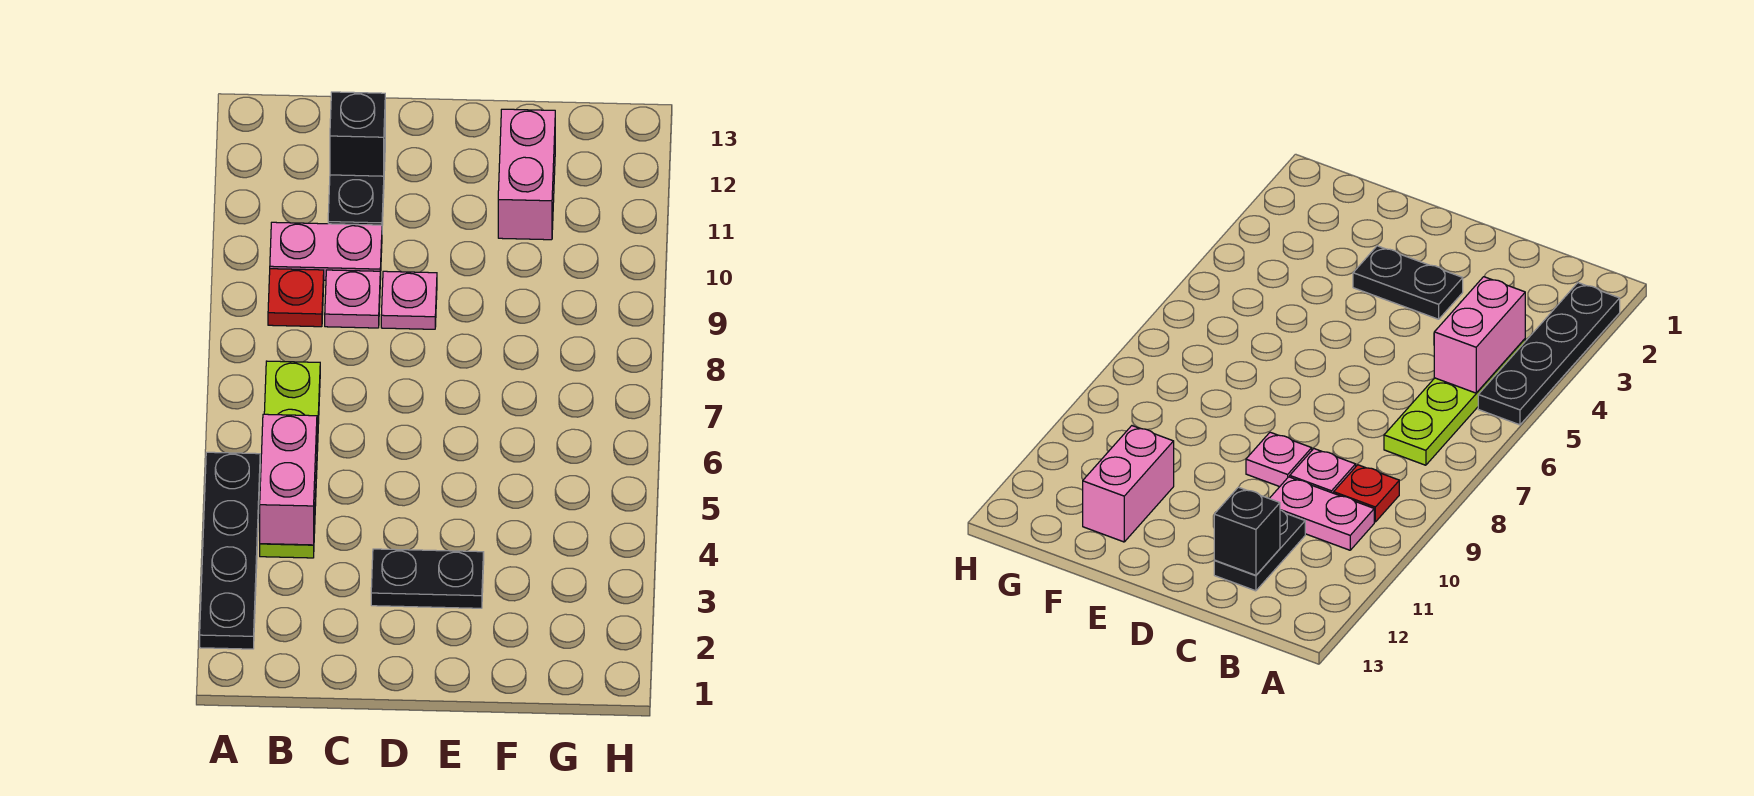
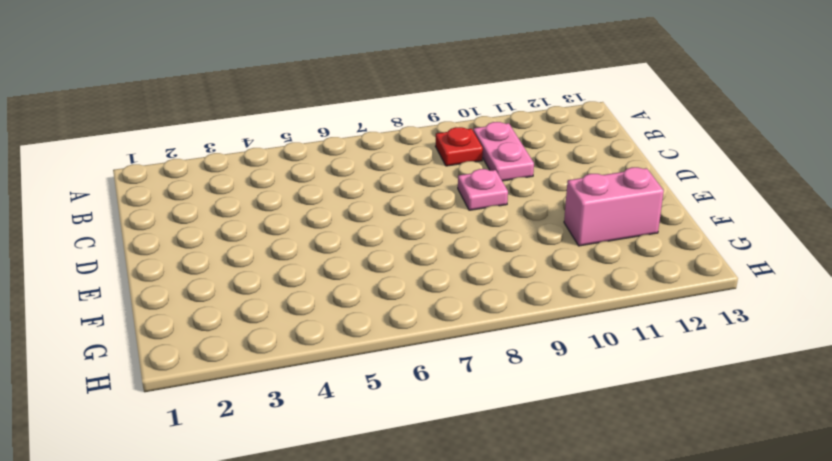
none -> black 1x4 plate [200,452,260,649]
none -> lime 1x4 plate [260,361,320,558]

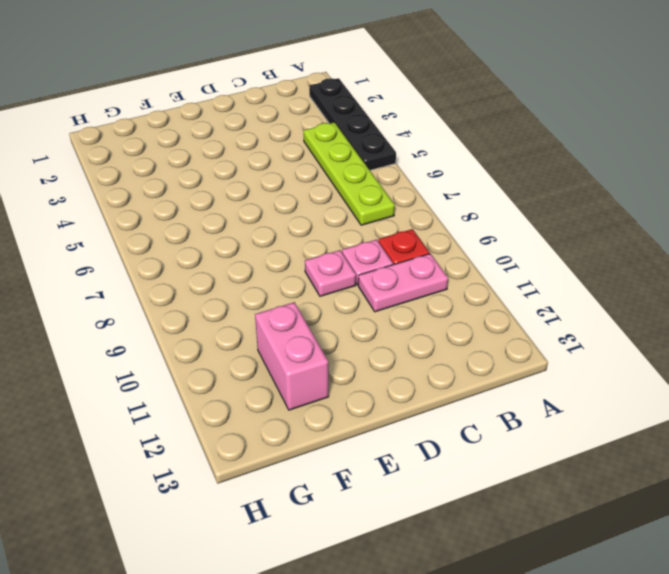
none -> black 1x2 plate [328,158,385,225]
none -> black 1x2 plate [371,549,484,608]

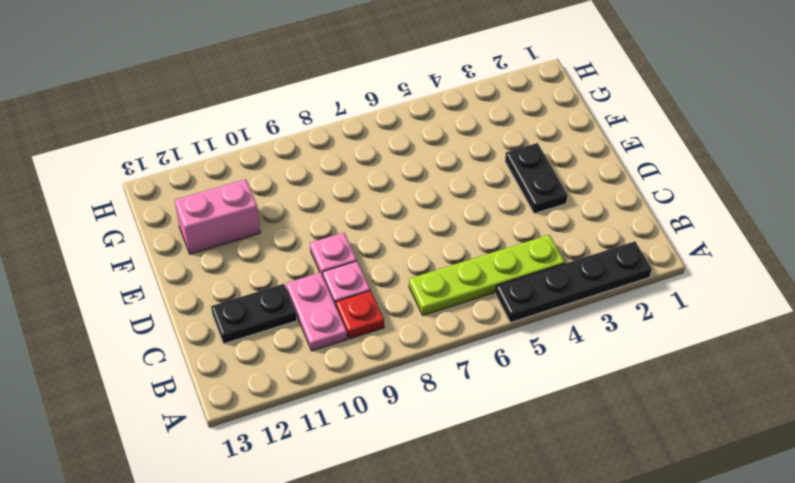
none -> pink 1x2 brick [260,414,317,545]
none -> black 1x1 brick [330,92,385,176]

